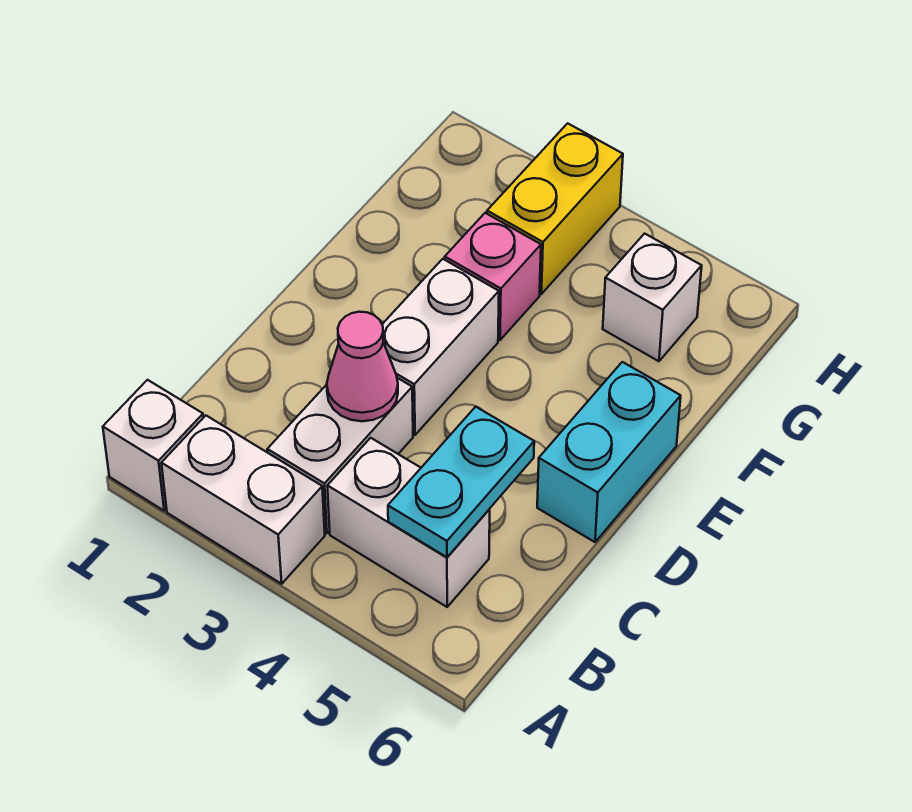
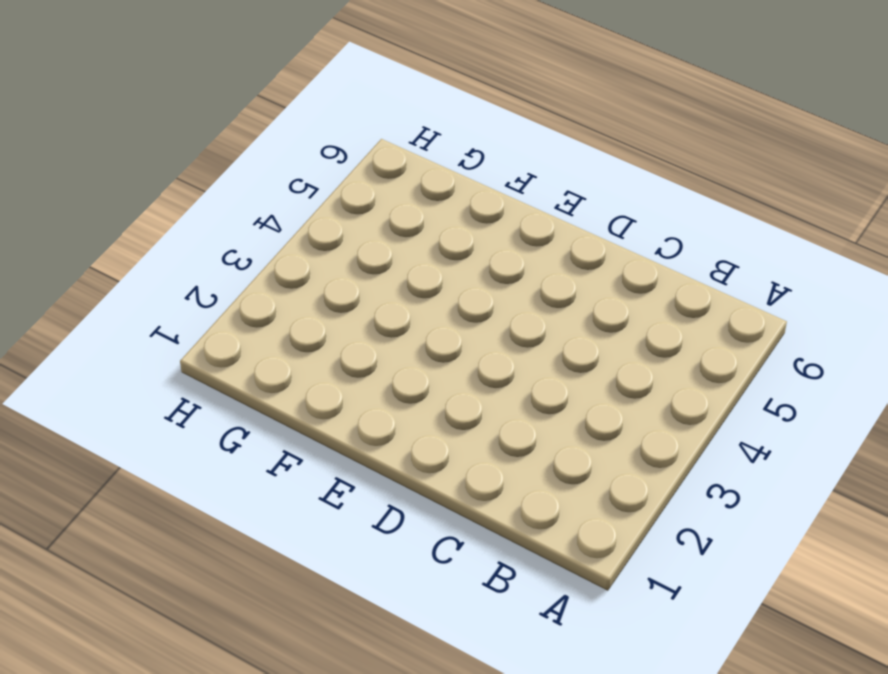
none -> white 1x1 brick [103,380,203,511]
none -> white 1x2 brick [161,416,325,584]

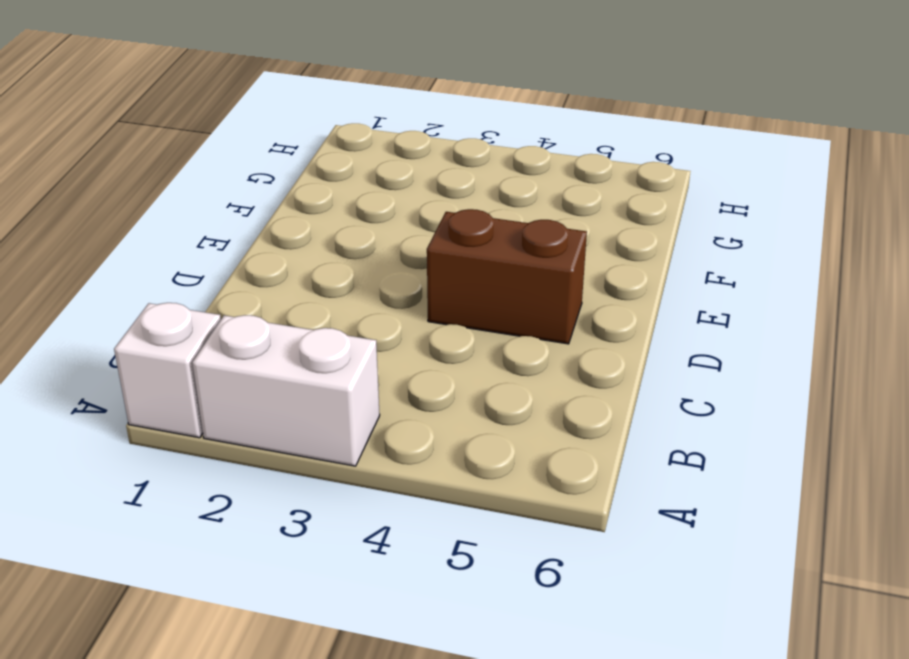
brown 1x2 brick [427,209,587,344] -> none
none -> white 1x2 brick [267,378,413,533]
none -> white 1x2 brick [327,438,490,607]

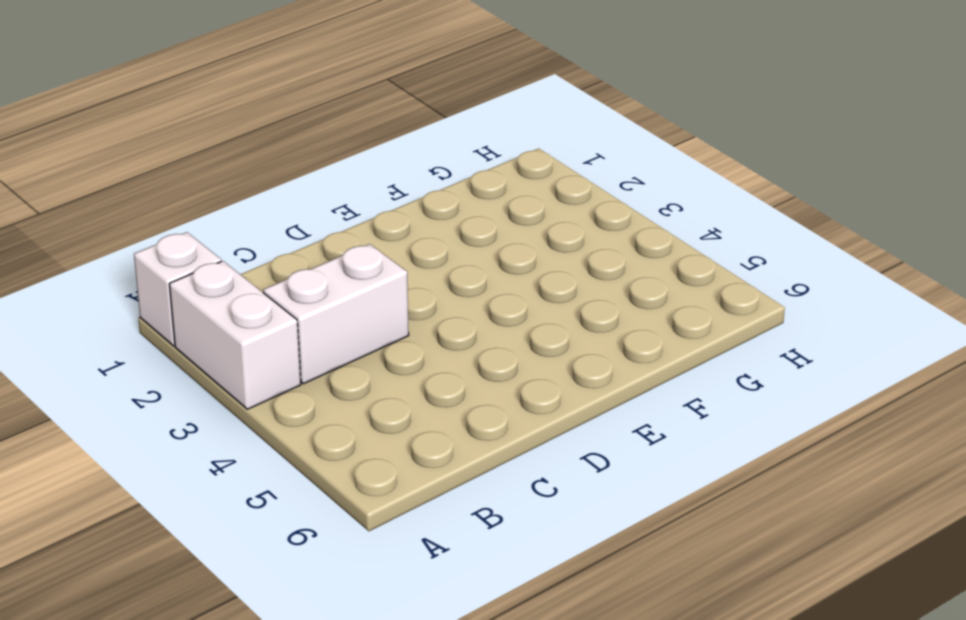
none -> white 1x2 brick [327,438,490,607]
none -> white 1x2 brick [382,259,499,435]

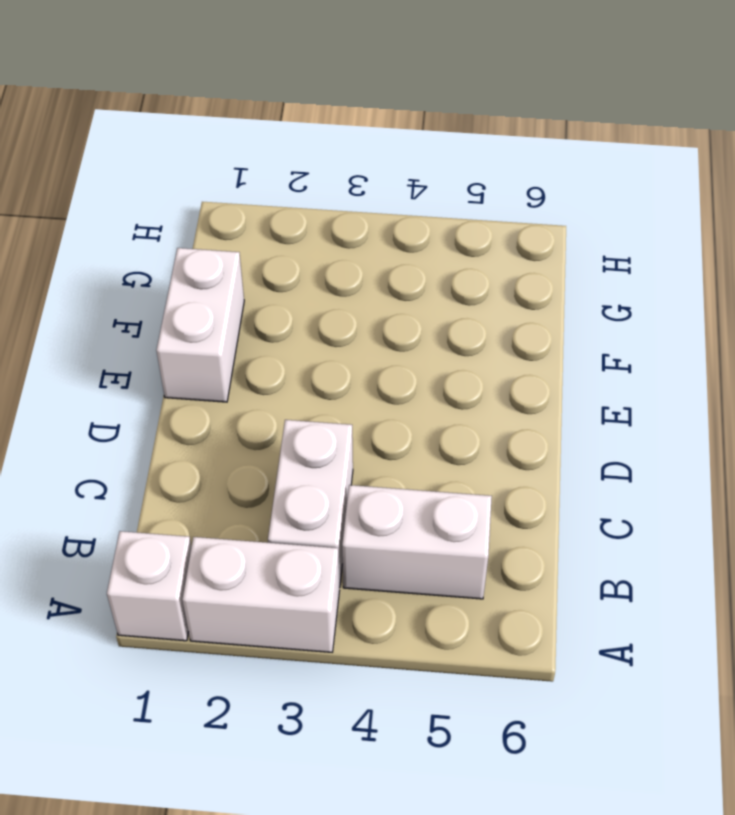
white 1x2 brick [156,248,244,402] -> white 1x2 brick moved to [382,259,499,435]
none -> cyan 1x2 brick [537,362,681,542]
none -> pink 1x1 brick [445,213,541,340]

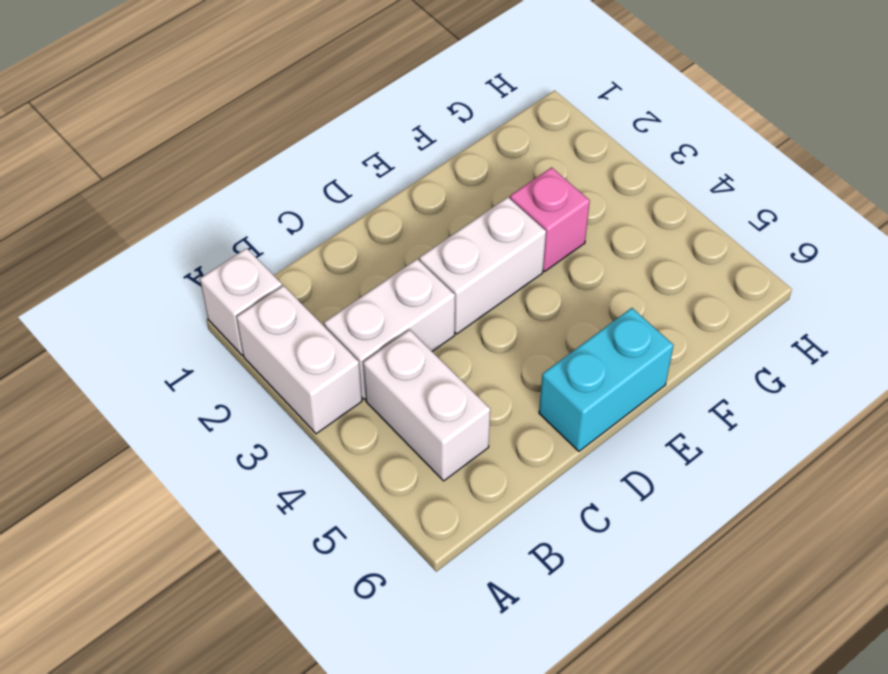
none -> yellow 1x2 brick [487,123,623,294]
none -> white 1x1 brick [603,234,702,361]

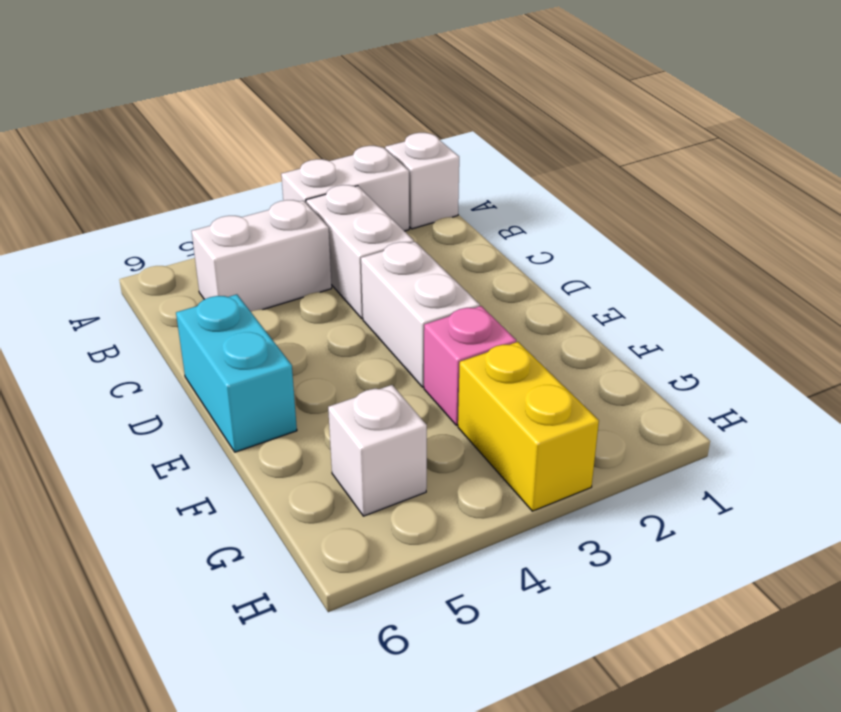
none -> cyan 1x2 plate [388,407,534,557]
none -> pink 1x1 cone [327,312,398,421]

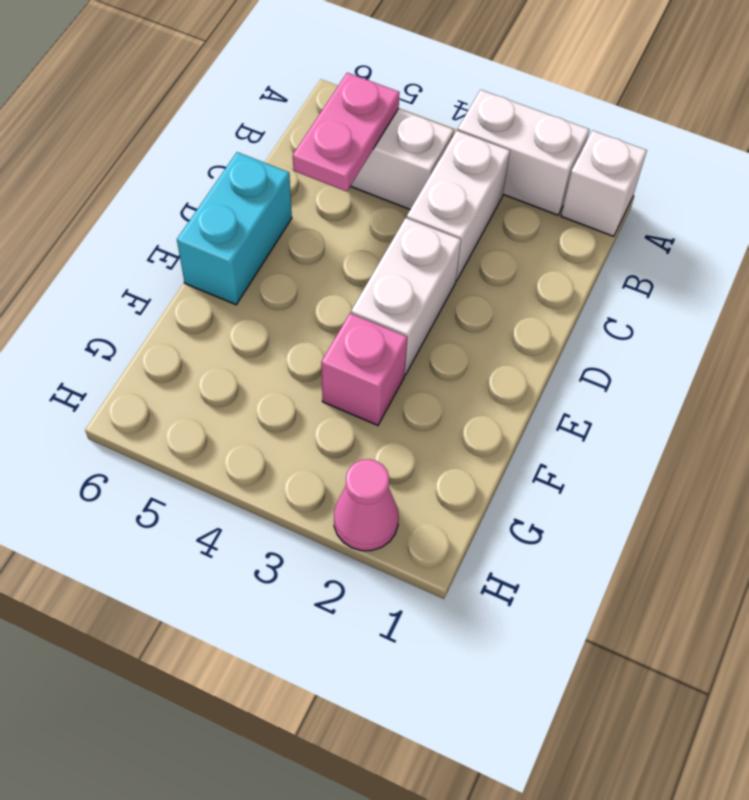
pink 1x2 plate [293,73,400,192] -> cyan 1x2 plate [388,407,534,557]
pink 1x1 cone [334,459,399,551] -> pink 1x1 cone moved to [327,312,398,421]
none -> yellow 1x2 brick [487,123,623,294]
none -> white 1x1 brick [603,234,702,361]

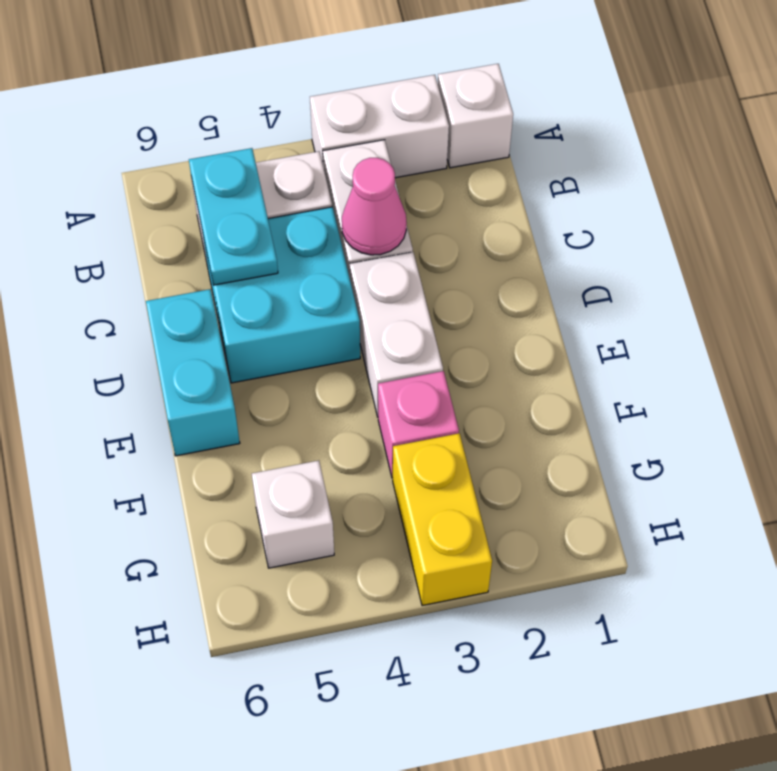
cyan 2x2 brick [203,207,360,383] -> none

